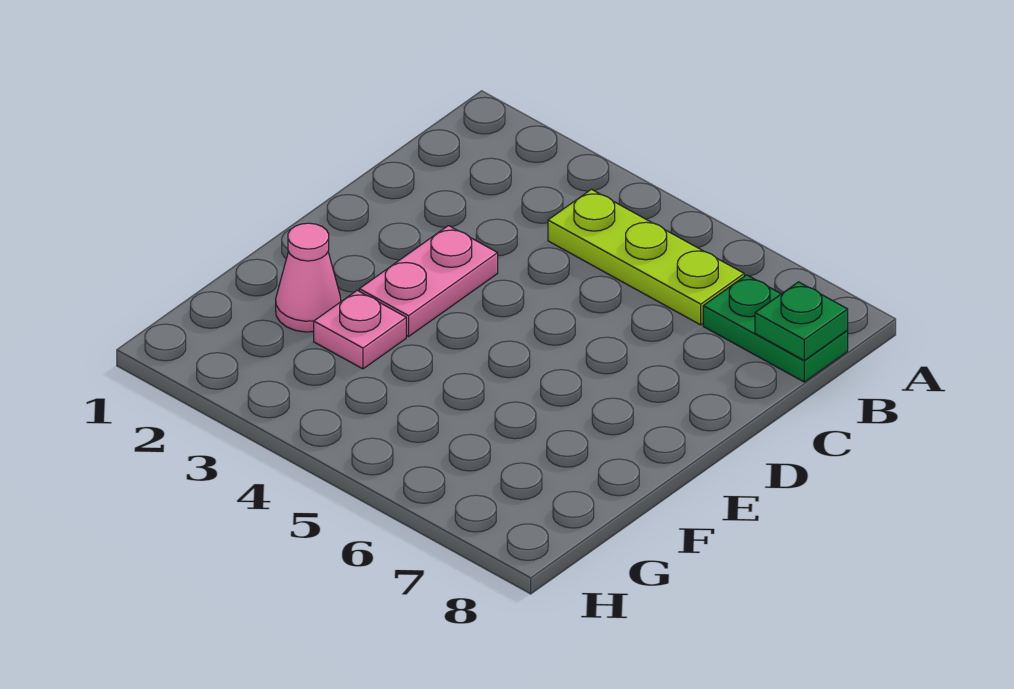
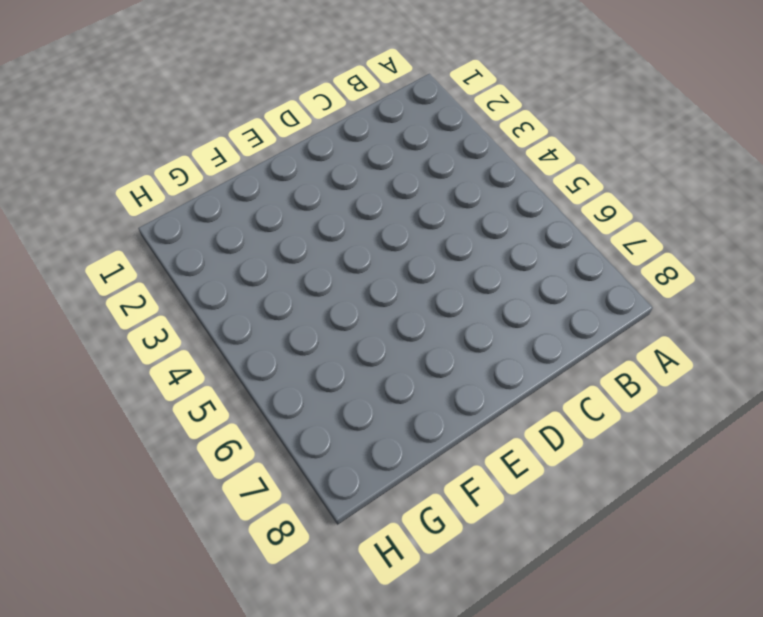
none -> lime 1x3 plate [548,189,744,325]
none -> green 1x2 plate [703,275,848,382]

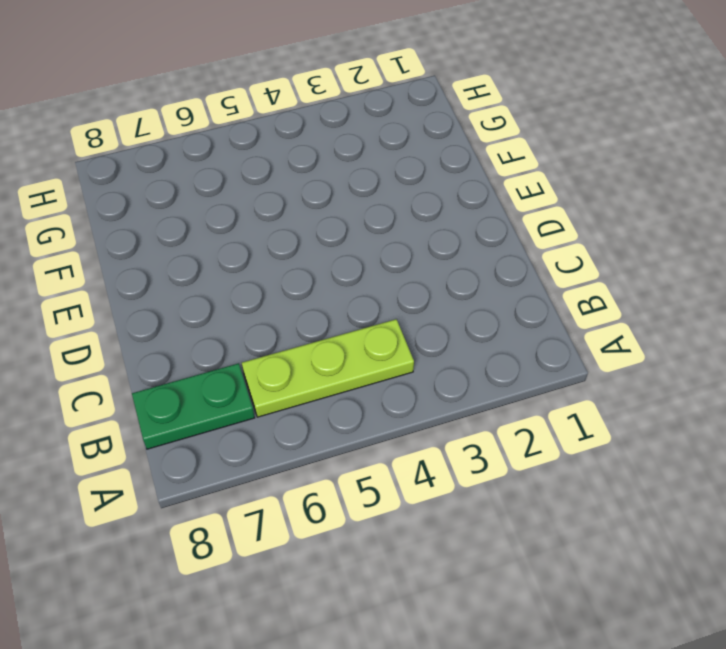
none -> pink 1x2 plate [359,226,498,336]
none -> pink 1x1 cone [276,223,341,332]

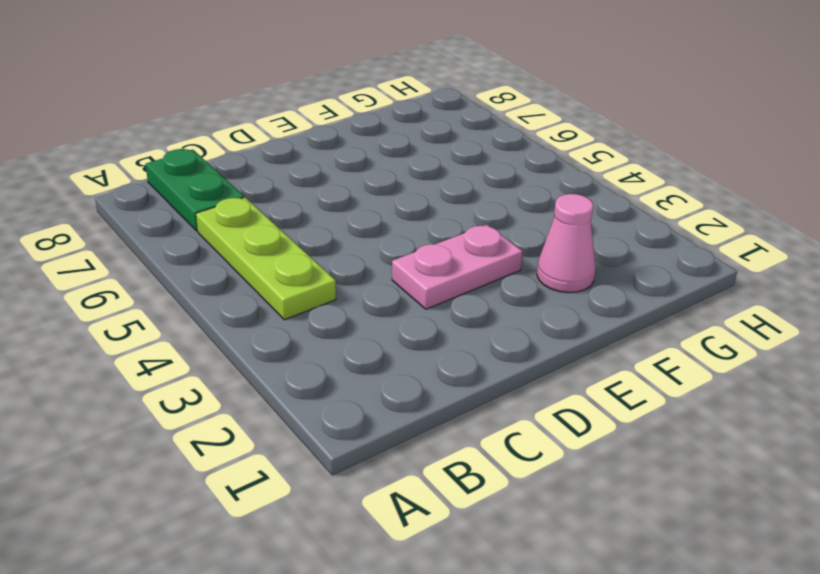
none -> pink 1x1 plate [314,290,406,369]
none -> green 1x1 plate [755,282,848,360]

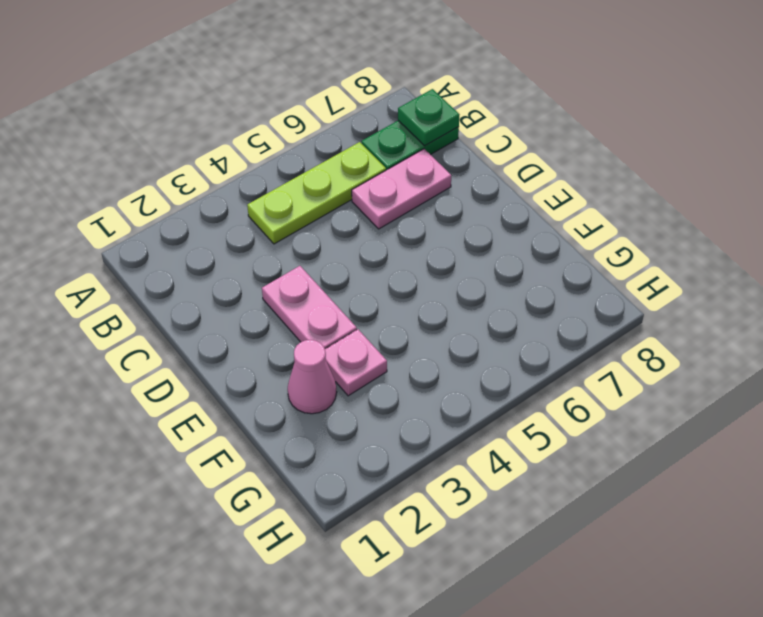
pink 1x2 plate [352,149,451,229] -> none

